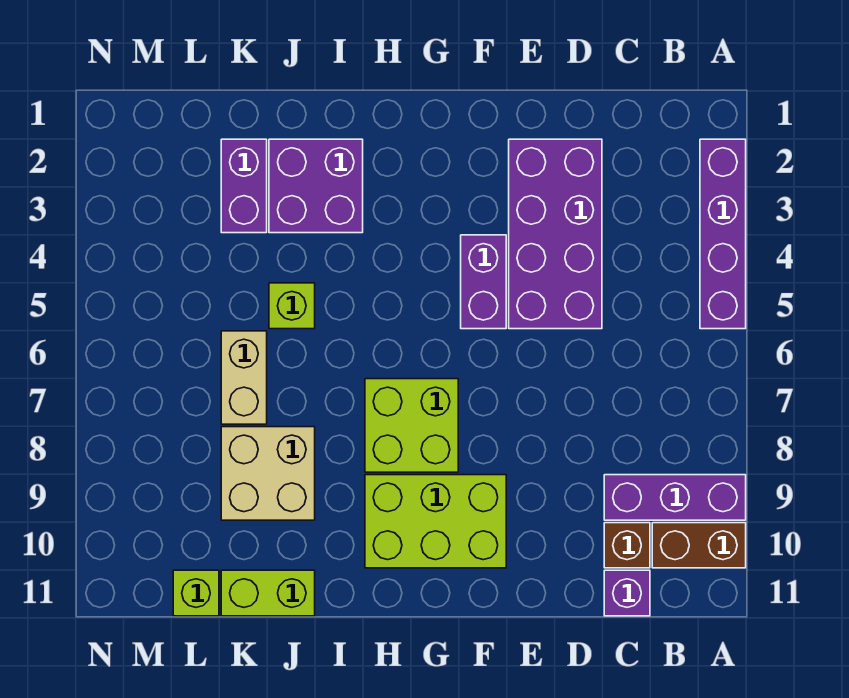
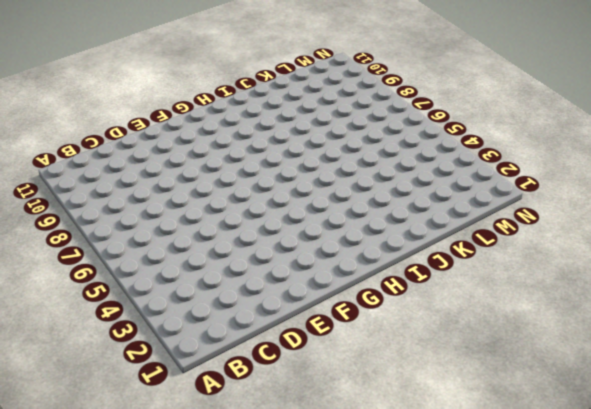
none -> purple 1x4 brick [700,139,746,329]
none -> purple 1x3 brick [604,475,746,520]
none -> brown 1x2 brick [652,523,746,568]

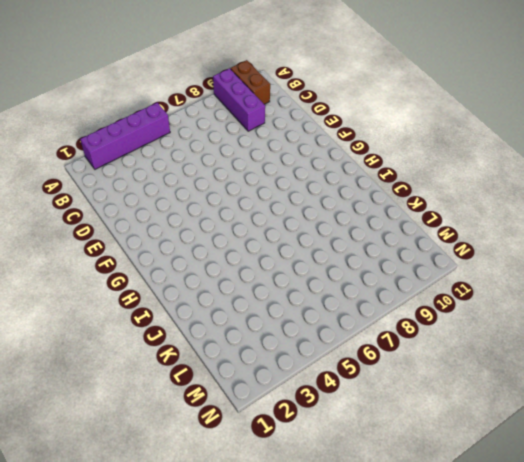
none -> brown 1x1 brick [604,523,650,568]
none -> purple 1x1 brick [604,570,650,616]
none -> purple 2x4 brick [509,139,602,329]

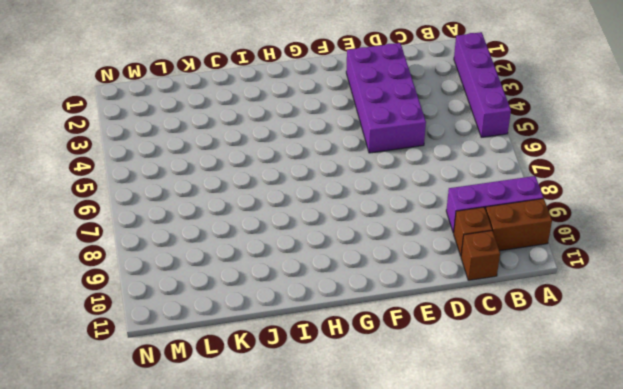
brown 1x1 brick [461,231,500,280] -> purple 1x1 brick [604,570,650,616]
none -> purple 1x2 brick [461,235,506,329]
none -> lime 2x3 brick [365,475,506,568]
none -> lime 2x2 brick [365,379,458,472]

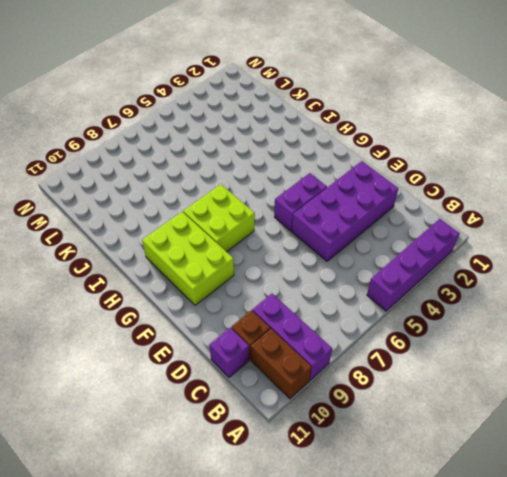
none -> purple 2x2 brick [269,139,363,233]
none -> lime 1x1 brick [269,283,315,329]
none -> tan 2x2 brick [221,427,315,520]

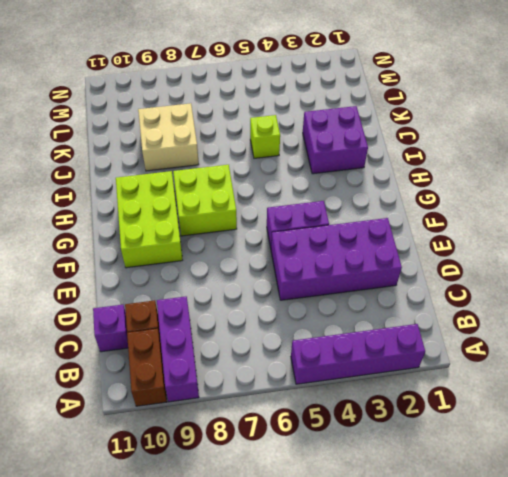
none -> lime 1x2 brick [221,570,315,616]
none -> purple 1x2 brick [221,139,267,233]
none -> tan 1x2 brick [221,331,267,424]

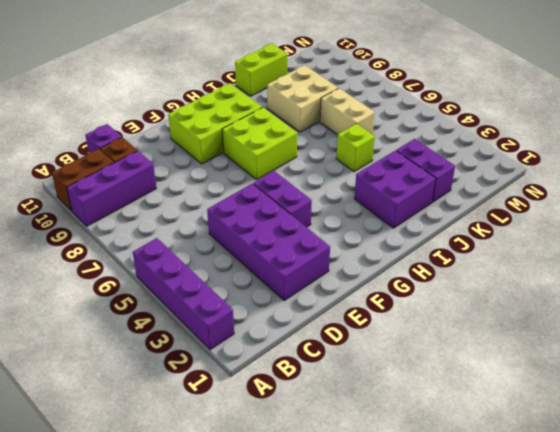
none -> lime 1x1 brick [173,570,219,616]

